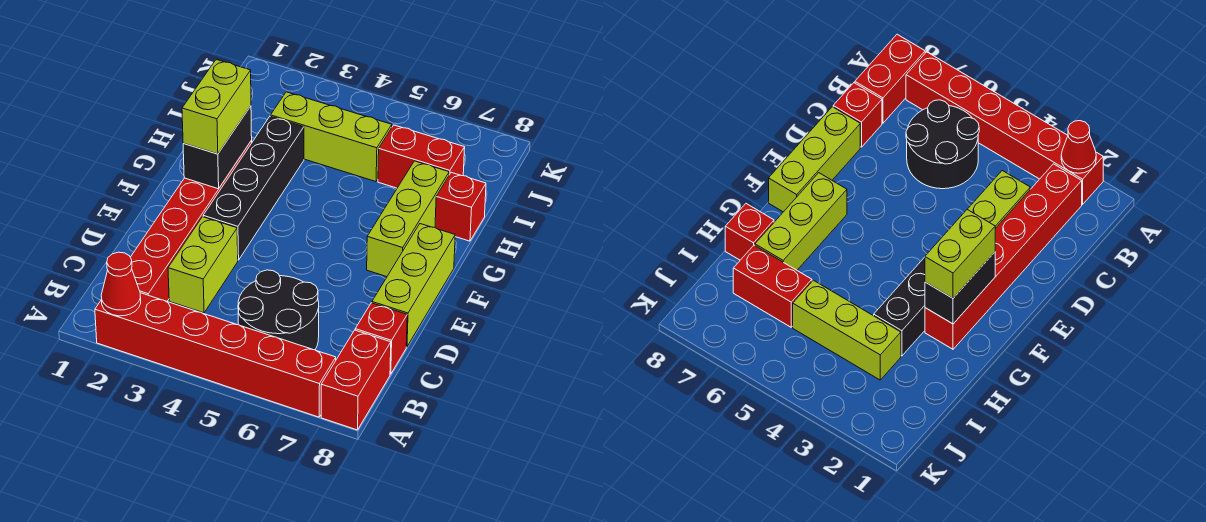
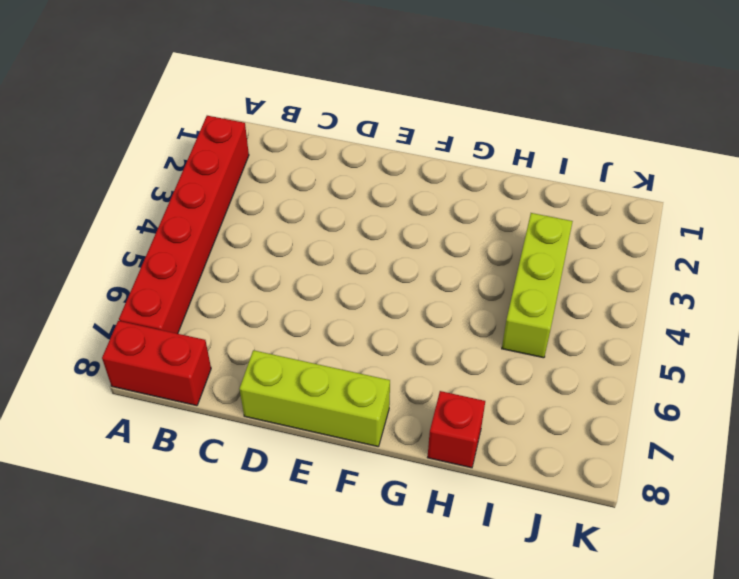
none -> red 1x6 brick [130,141,252,301]
none -> black 2x2 round brick [238,270,319,350]
none -> lime 1x2 brick [168,217,238,313]

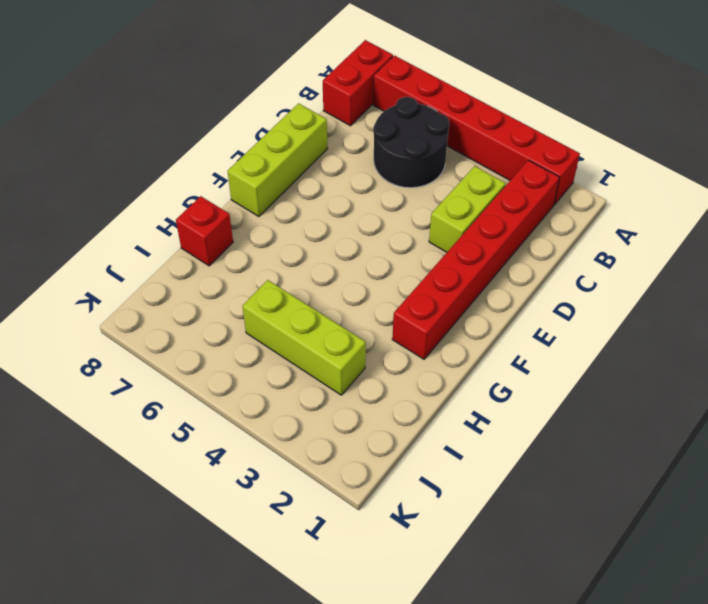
none -> red 1x1 brick [355,303,407,374]
none -> black 1x4 brick [203,116,304,260]
none -> lime 1x3 brick [367,161,449,277]

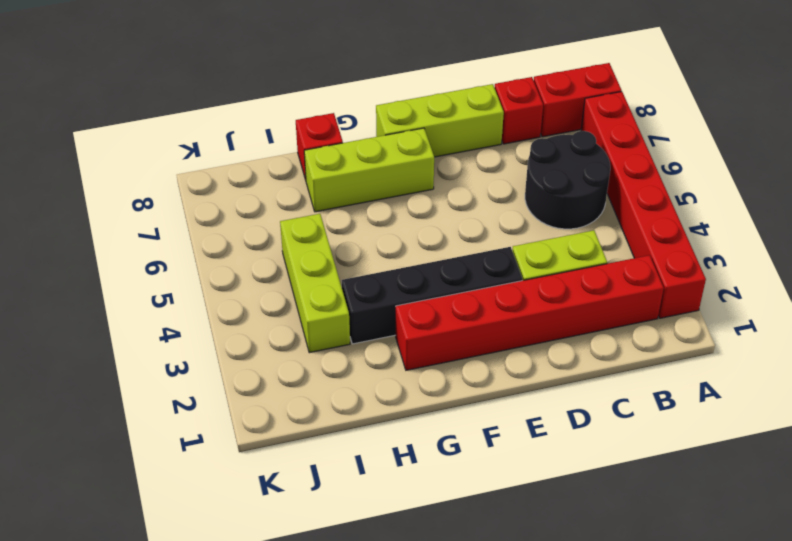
none -> red 1x2 brick [378,125,465,188]
none -> red 1x1 cone [101,252,141,316]
none -> black 1x2 brick [183,106,252,189]

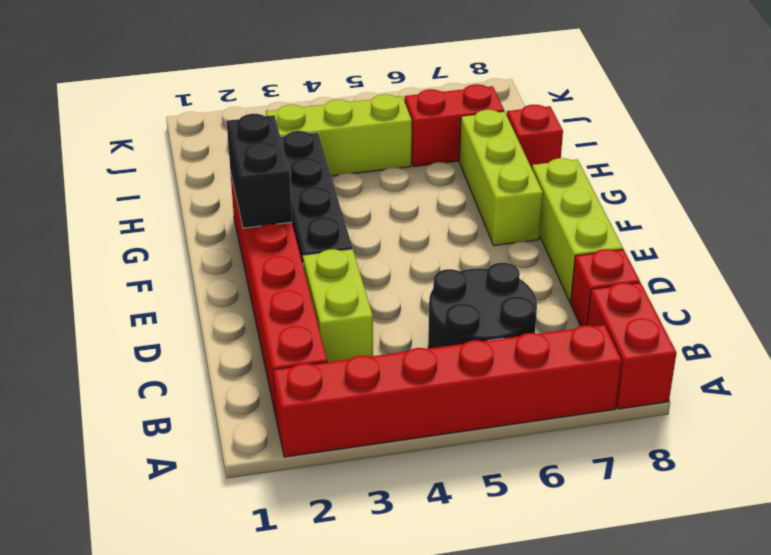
none -> red 1x1 cone [101,252,141,316]
none -> lime 1x2 brick [182,60,251,154]

